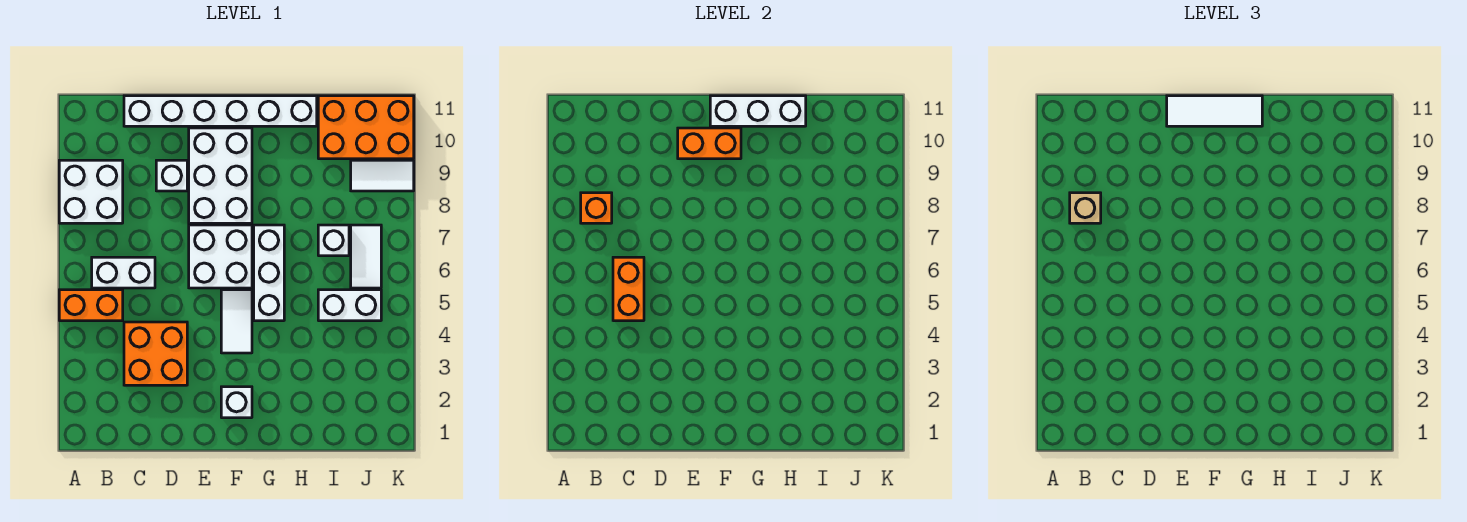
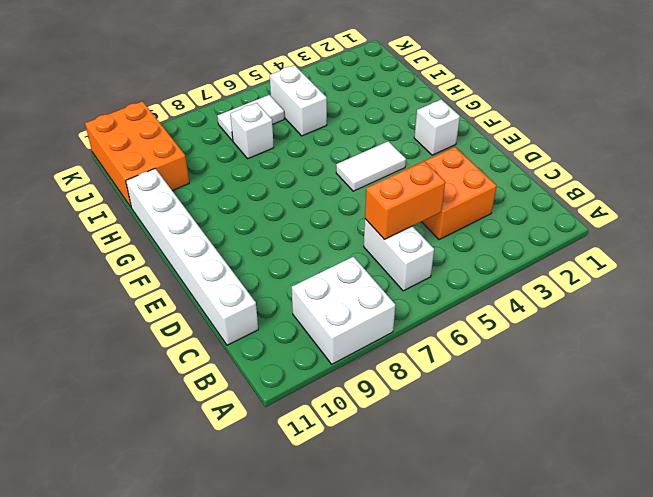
none -> orange 1x2 brick [59,290,123,321]
none -> white 1x1 brick [156,160,187,191]
none -> white 2x2 brick [189,225,252,288]

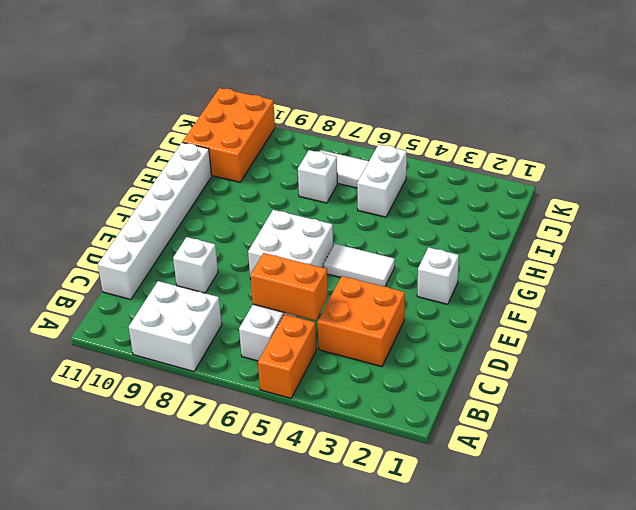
none -> white 2x3 brick [189,128,252,223]
none -> white 1x3 brick [254,225,284,321]
none -> white 1x2 tile [351,160,414,191]

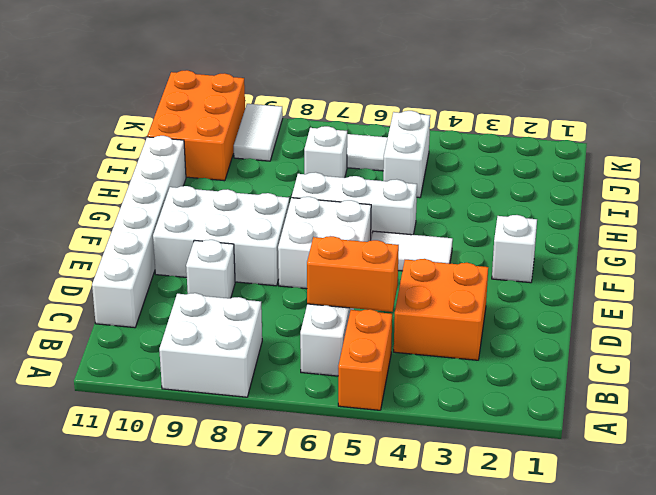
none -> orange 1x1 brick [581,193,612,223]
none -> orange 1x2 brick [678,128,741,159]
none -> white 1x3 brick [710,96,806,126]

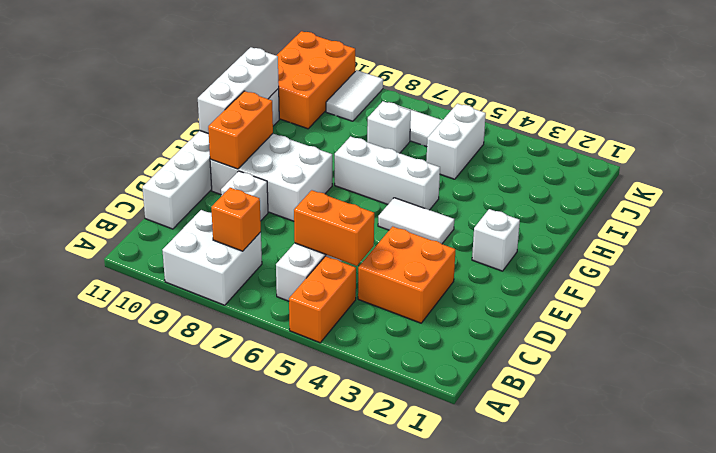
none -> white 2x2 brick [189,225,252,288]
none -> tan 1x1 brick [1070,193,1101,223]
none -> white 1x3 tile [1167,96,1262,126]

